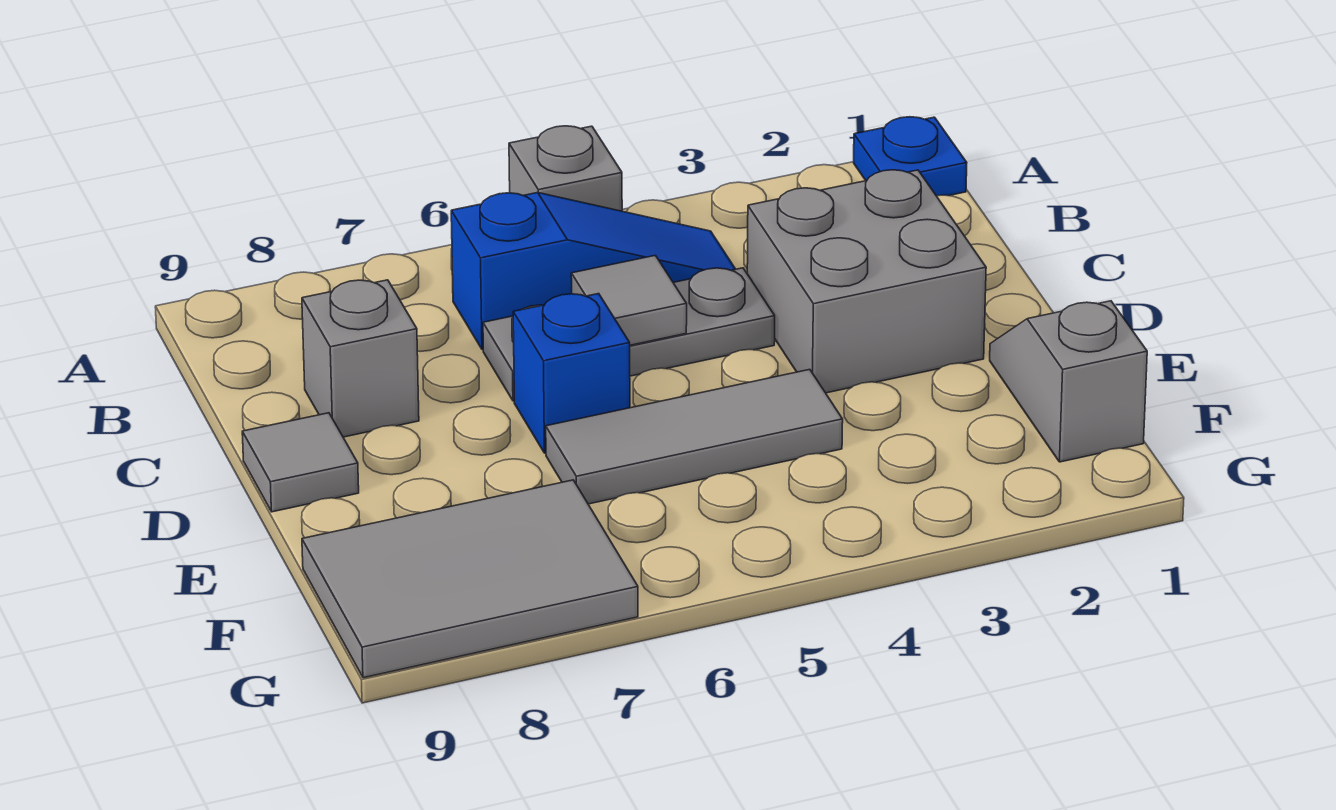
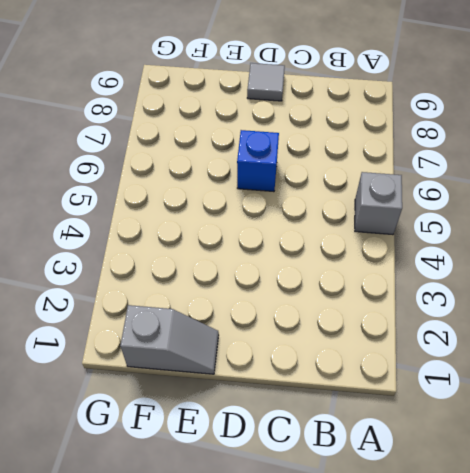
none -> blue 1x1 plate [854,117,967,196]
none -> blue 1x3 slope [451,193,735,350]
none -> grey 2x2 brick [747,170,986,393]

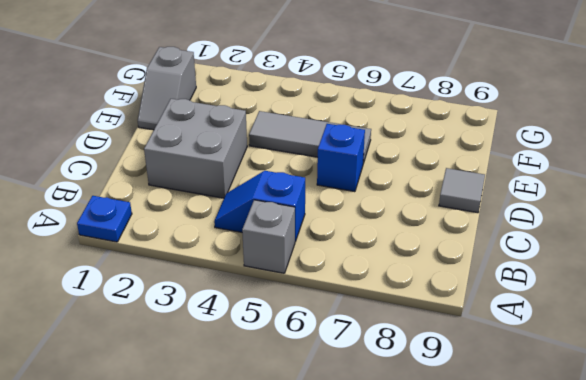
blue 1x2 slope [214,171,305,242] -> blue 1x3 slope [451,193,735,350]
none -> grey 1x3 plate [483,268,775,401]
none -> grey 1x1 brick [302,280,419,437]
none -> grey 2x3 tile [302,480,638,678]

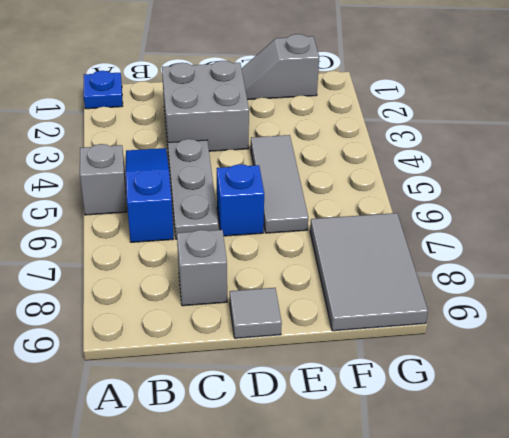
none -> grey 1x1 tile [571,255,687,345]

